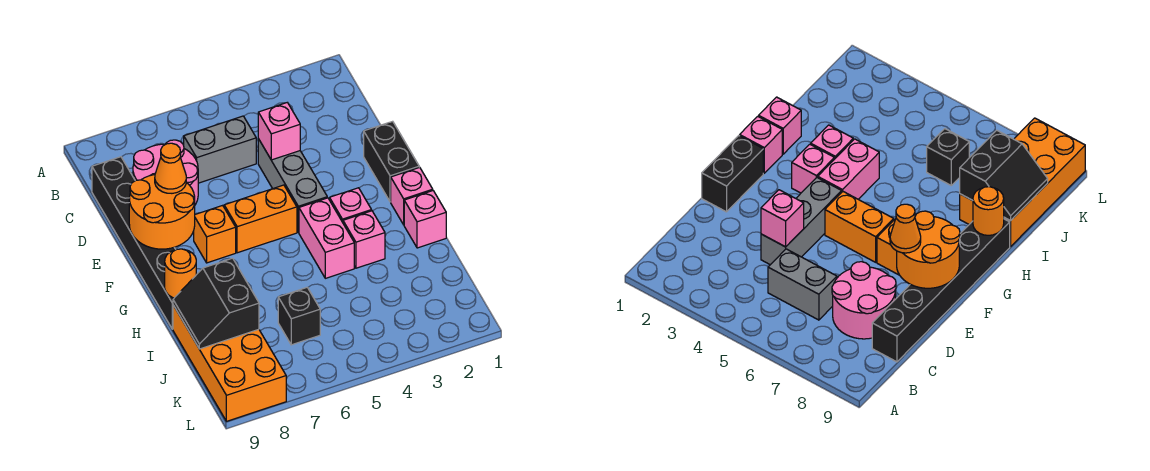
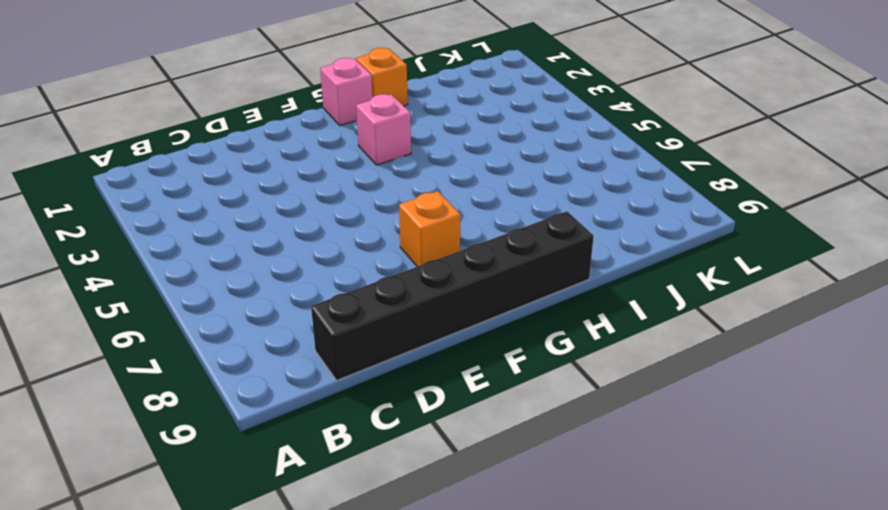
orange 1x1 brick [356,48,408,106] -> pink 1x1 brick [404,191,446,248]
none -> grey 1x2 brick [184,116,256,183]
none -> pink 2x2 round brick [133,140,198,205]
none -> grey 1x3 brick [258,139,327,232]

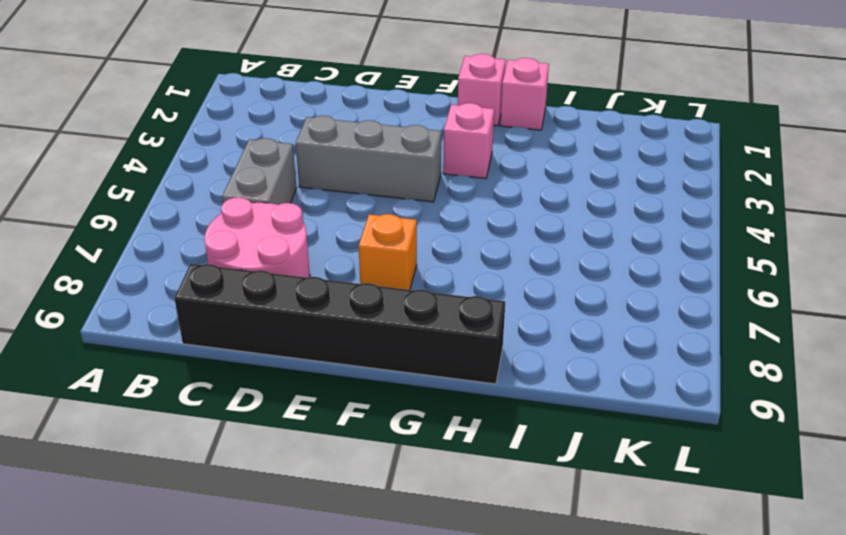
none -> black 1x2 brick [364,121,419,202]
none -> orange 1x2 brick [224,185,297,253]
none -> pink 1x2 brick [299,198,354,278]

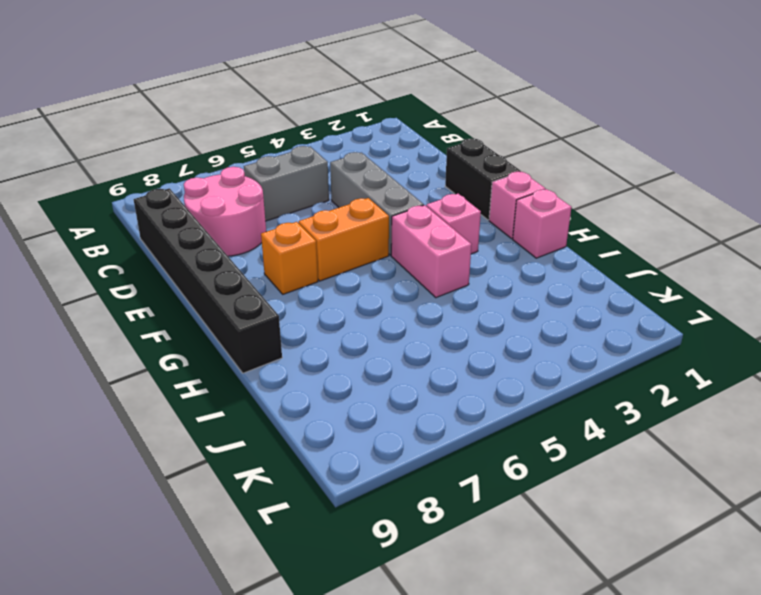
none -> pink 1x1 brick [343,211,385,268]
none -> orange 2x4 brick [173,305,286,421]
none -> black 1x1 brick [278,288,320,345]

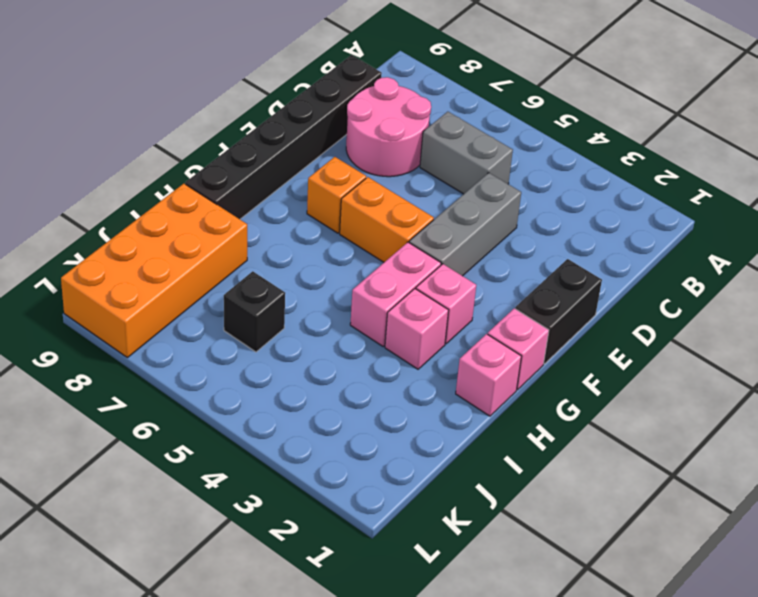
none -> pink 1x1 brick [258,103,300,160]
none -> orange 2x2 round brick [129,175,195,249]
none -> orange 1x1 round brick [165,249,196,298]

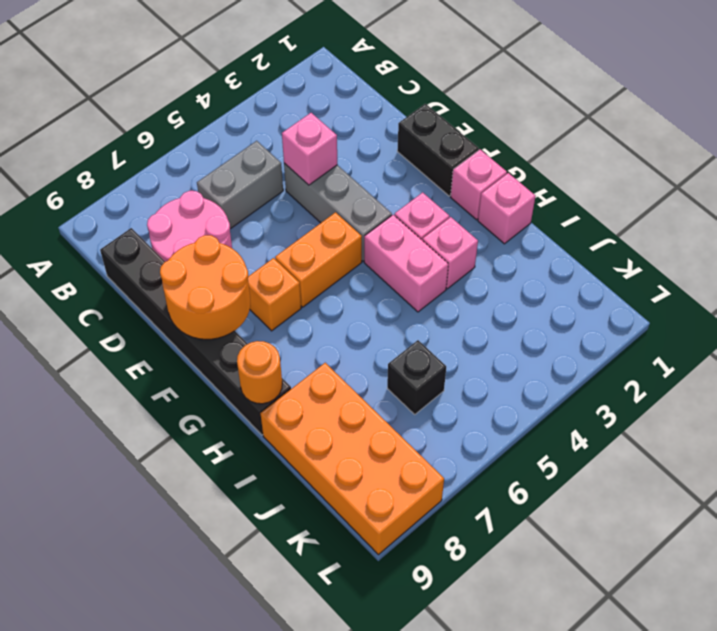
none -> black 2x2 slope [173,258,259,349]
none -> orange 1x1 cone [155,143,186,193]

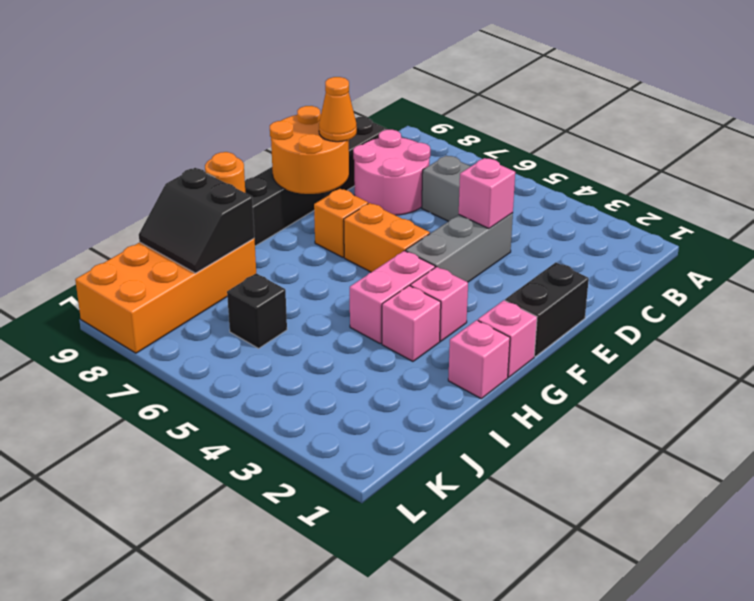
black 2x2 slope [139,168,254,273] -> black 2x2 slope turned to [173,258,259,349]

